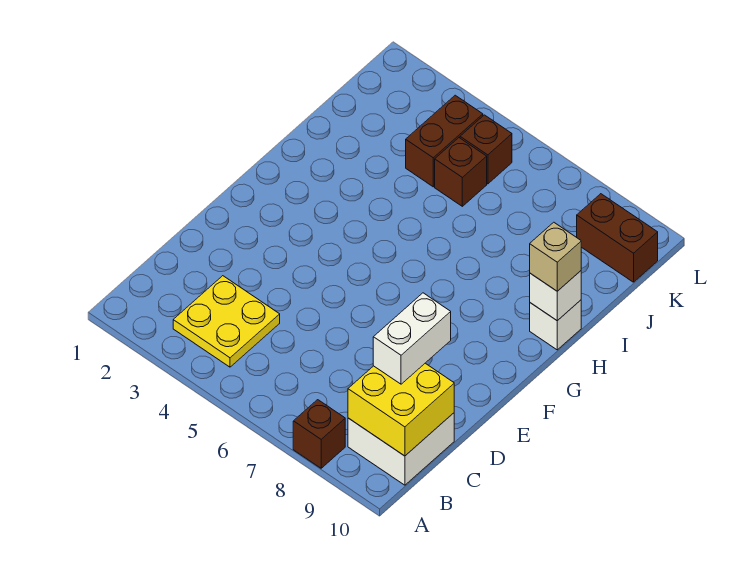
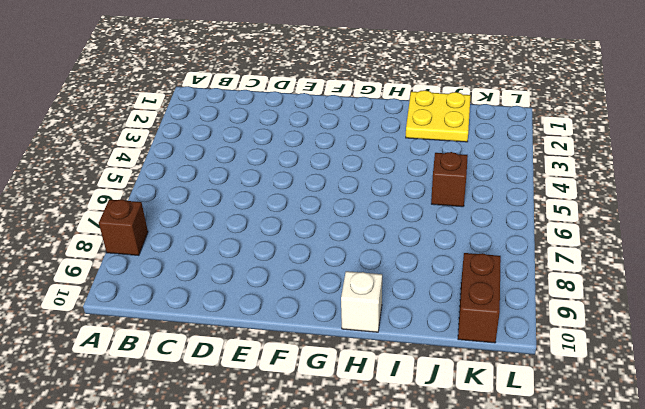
yellow 2x2 plate [406,90,471,142] -> yellow 2x2 plate moved to [173,276,280,367]
none -> white 2x2 brick [348,413,454,485]
none -> brown 1x2 brick [406,95,483,187]
none -> brown 1x1 brick [460,115,512,184]

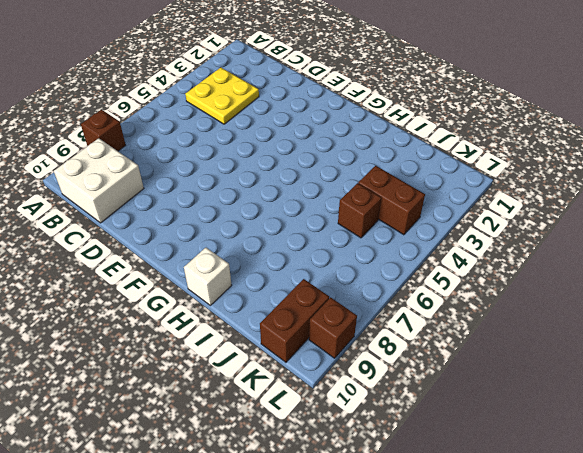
brown 1x1 brick [309,297,357,358] -> brown 1x1 brick moved to [460,115,512,184]
none -> yellow 2x2 brick [348,363,454,456]
none -> white 1x1 brick [530,271,581,321]
none -> white 1x2 brick [373,293,451,384]

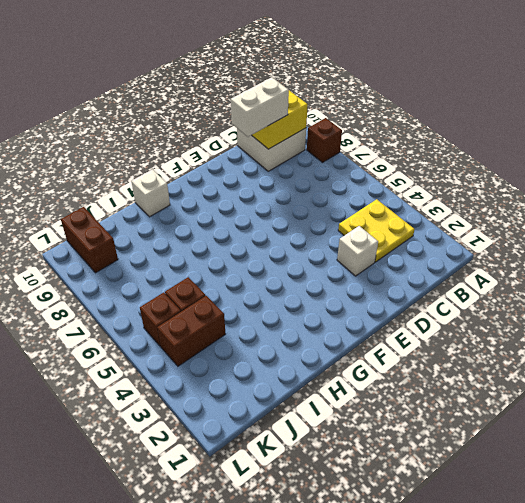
white 1x1 brick [337,226,378,276] -> white 1x1 brick moved to [530,271,581,321]
none -> tan 1x1 brick [530,222,581,291]

